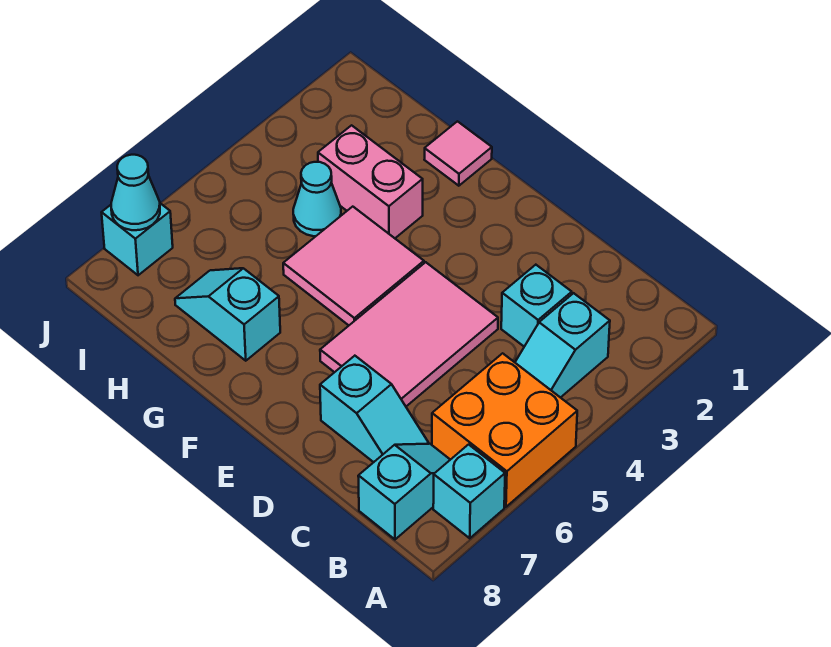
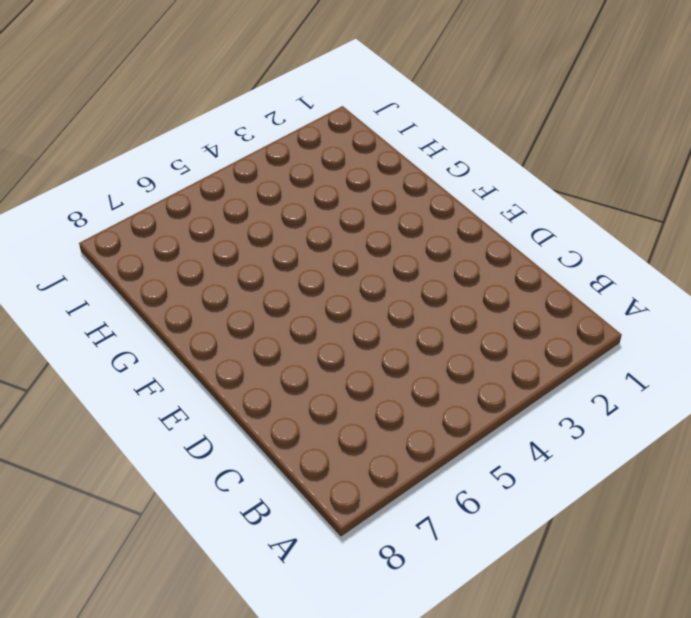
none -> orange 2x2 brick [432,353,577,507]
none -> cyan 1x1 brick [433,445,505,538]
none -> cyan 1x2 slope [515,293,610,398]

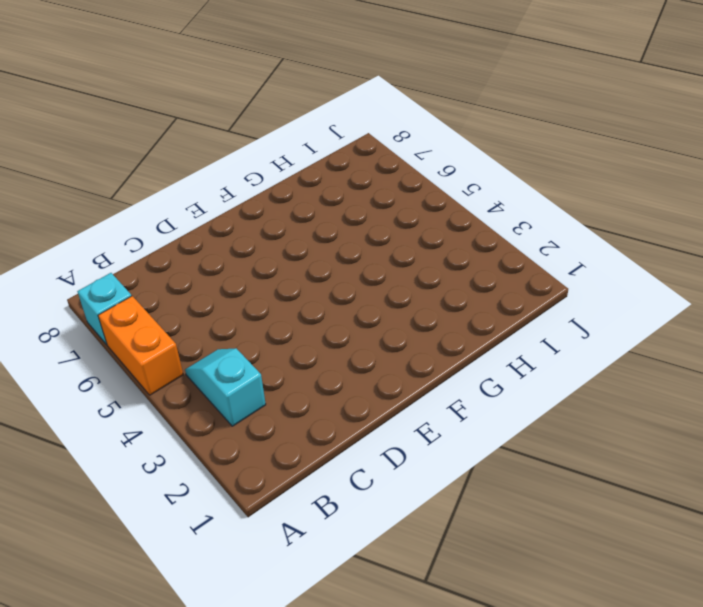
orange 1x2 brick [98,296,183,395] -> orange 2x2 brick [432,353,577,507]
none -> cyan 1x2 slope [358,444,450,539]
none -> cyan 1x1 brick [501,265,572,347]
none -> cyan 1x2 slope [320,356,428,462]

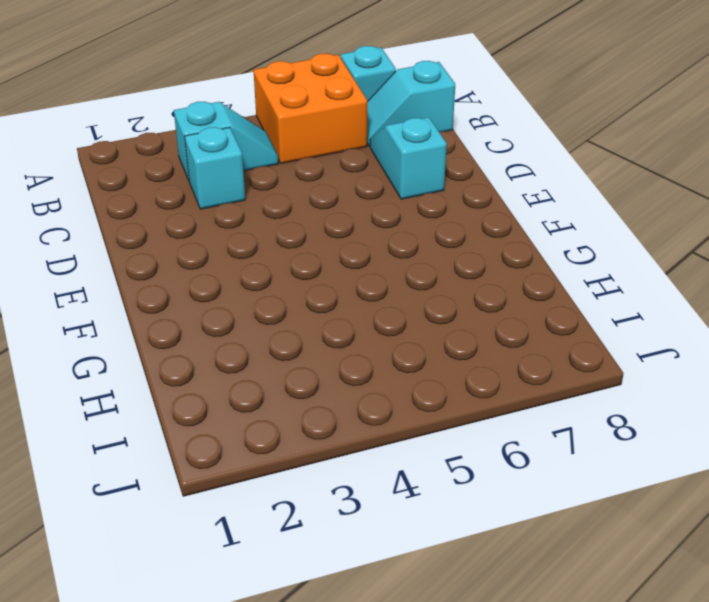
none -> pink 2x3 tile [320,262,498,406]
none -> pink 2x2 tile [283,207,424,325]
none -> pink 1x1 tile [424,121,492,186]

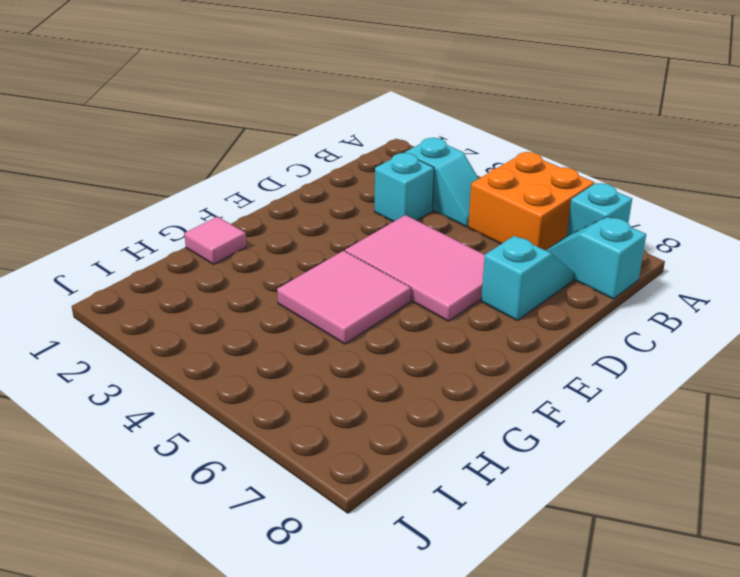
none -> pink 1x2 brick [318,125,423,238]
none -> cyan 1x2 slope [175,268,280,361]
none -> cyan 1x1 cone [293,162,341,236]

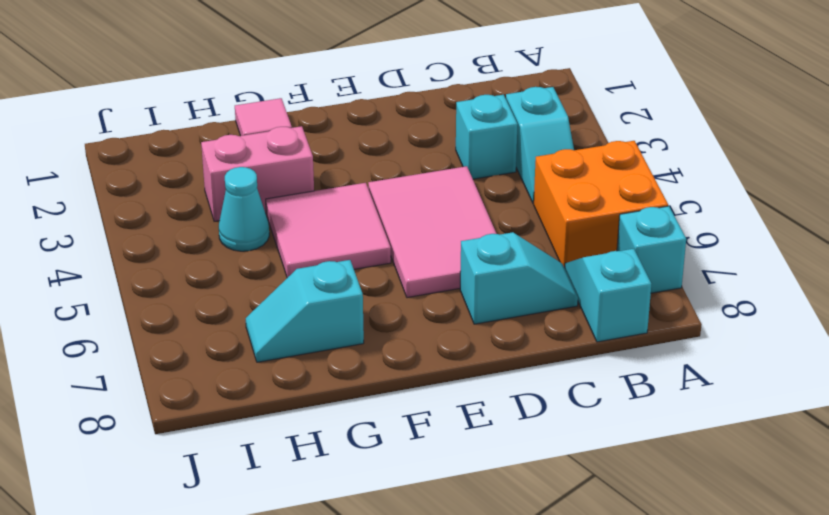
none -> cyan 1x1 brick [102,203,173,275]
none -> cyan 1x1 cone [111,155,160,230]

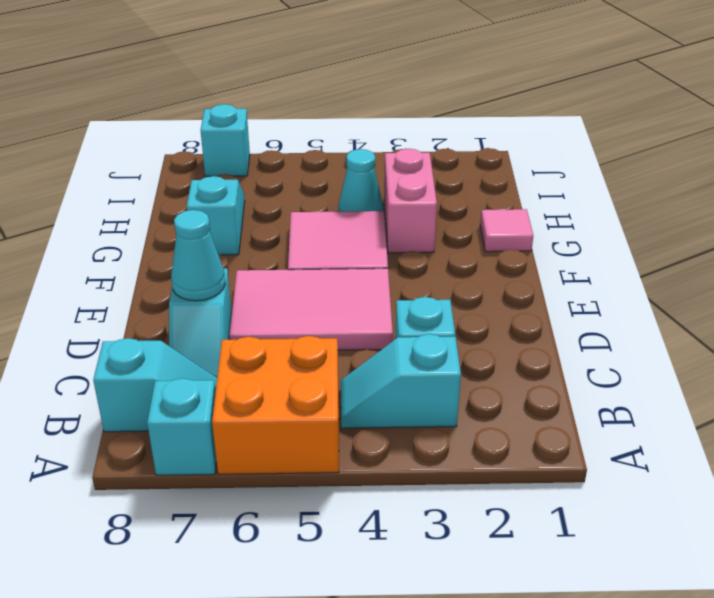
cyan 1x1 cone [171,210,225,301] -> cyan 1x1 cone moved to [111,155,160,230]

